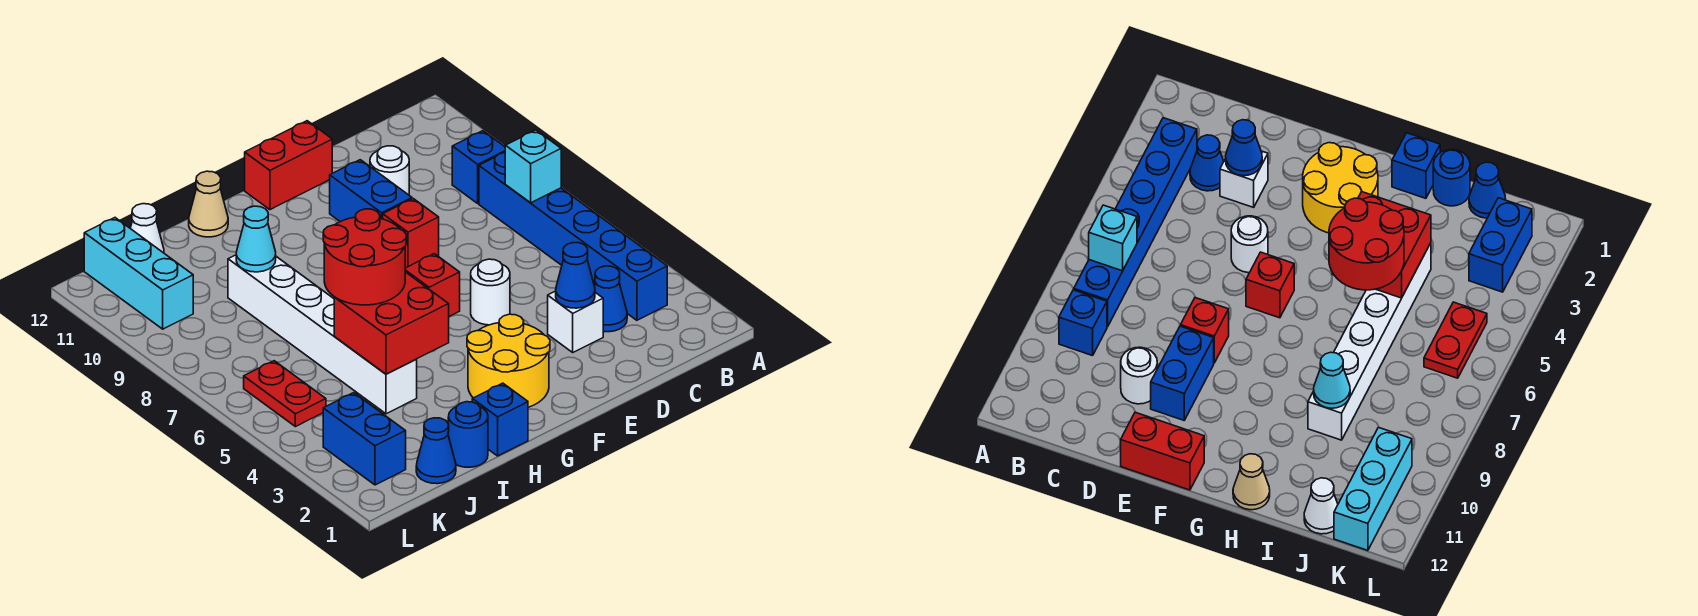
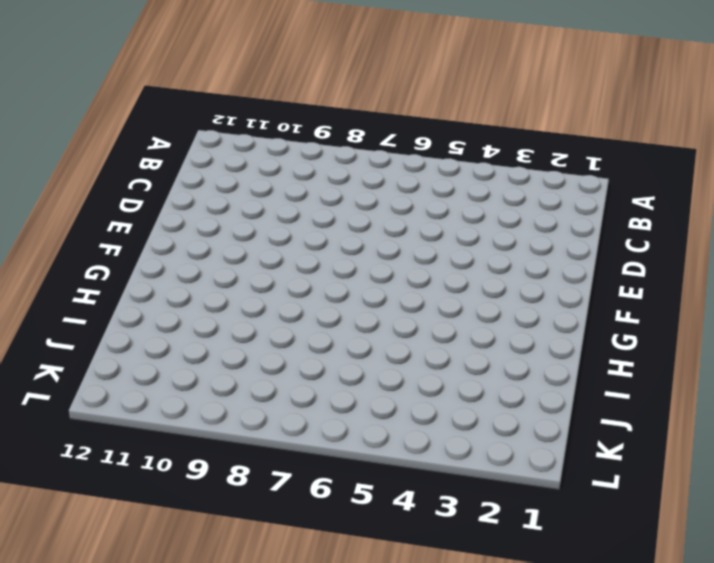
none -> blue 1x6 brick [479,153,667,320]
none -> blue 1x1 brick [452,131,505,203]
none -> blue 1x1 cone [595,266,627,332]

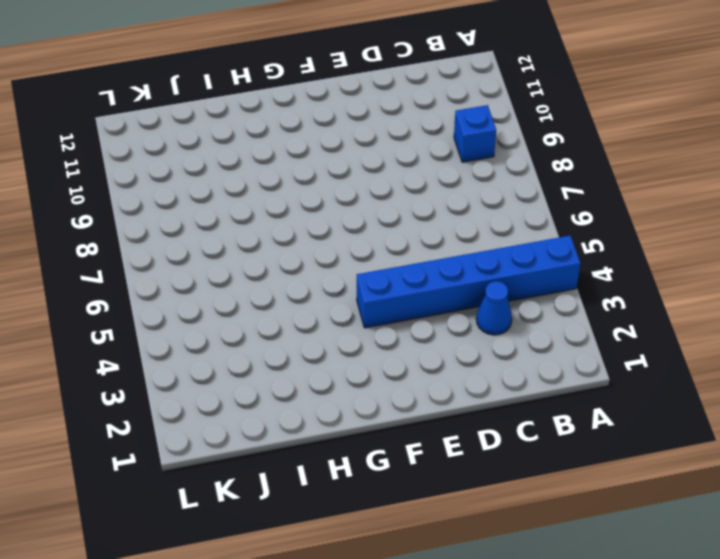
blue 1x6 brick [357,236,580,328] -> blue 1x6 brick turned to [479,153,667,320]
none -> white 1x1 brick [548,291,603,352]
none -> white 1x1 round brick [370,146,409,195]
none -> white 1x1 round brick [471,259,510,325]

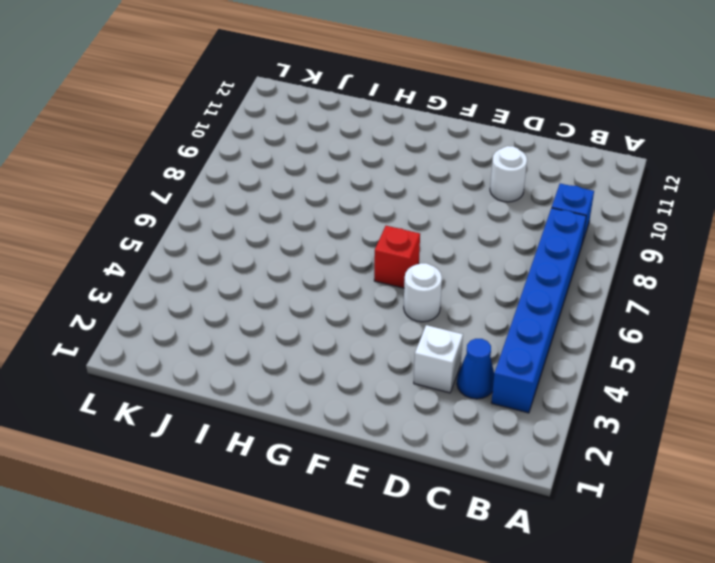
none -> red 1x1 brick [383,199,439,268]
none -> blue 1x2 brick [330,160,412,222]
none -> red 1x2 brick [245,121,332,210]

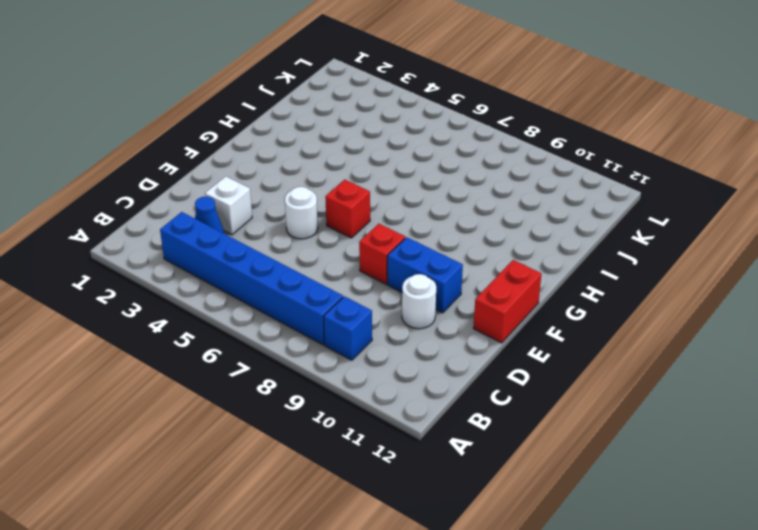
none -> yellow 2x2 round brick [467,314,550,407]
none -> blue 1x1 brick [472,383,528,456]
none -> tan 1x1 cone [189,171,228,237]

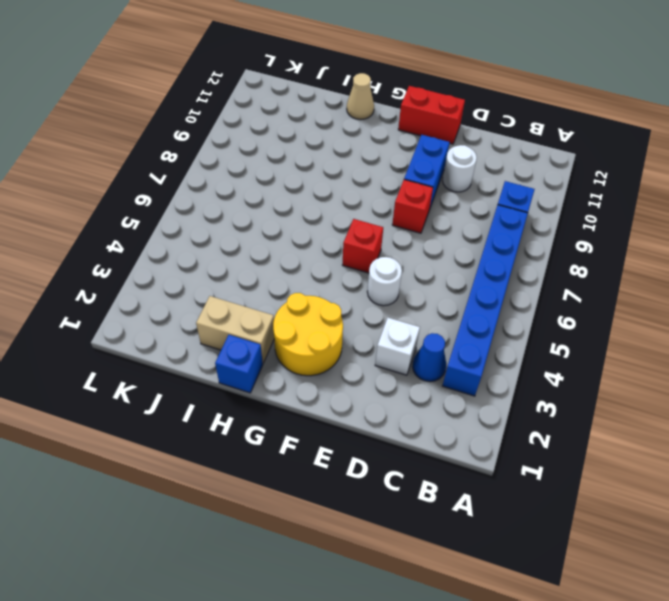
tan 1x2 brick [196,296,274,363] -> none
none -> blue 1x1 round brick [448,402,488,467]
none -> white 1x6 brick [228,255,417,414]
none -> blue 1x1 cone [416,418,456,484]

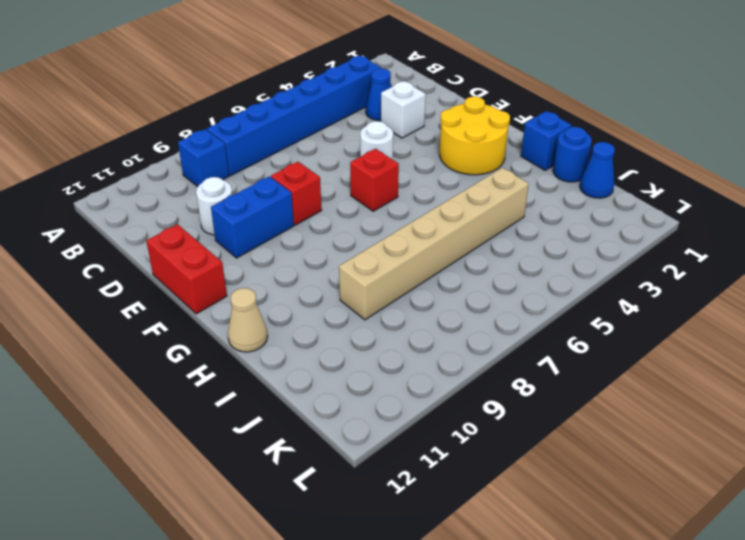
tan 1x6 brick [339,168,529,320] -> white 1x6 brick [228,255,417,414]
none -> white 1x1 cone [130,204,164,253]
none -> blue 1x2 brick [323,393,406,485]
none -> red 1x2 plate [244,361,326,427]

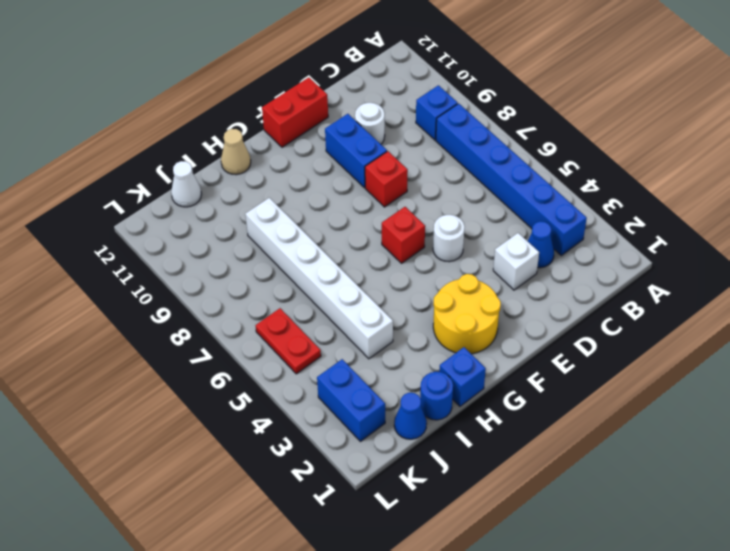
none -> cyan 1x3 brick [84,218,193,329]
none -> cyan 1x1 brick [505,130,561,203]
none -> blue 1x1 cone [556,243,595,308]

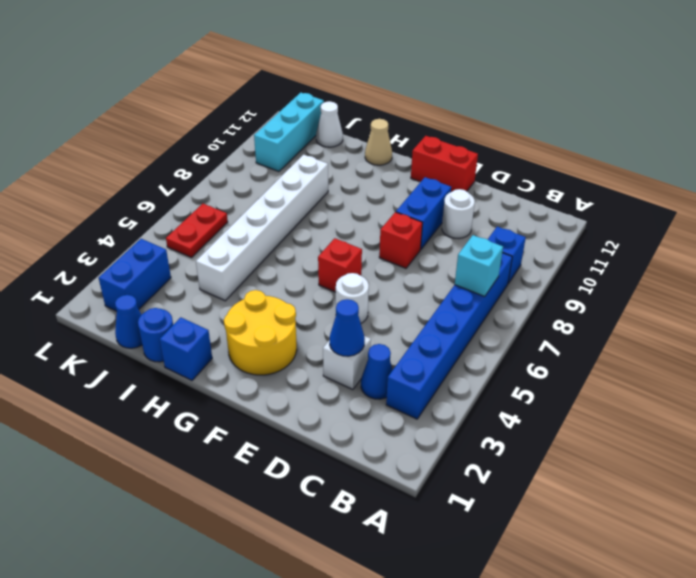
none -> red 2x2 brick [334,272,449,374]
none -> cyan 1x1 cone [236,206,276,272]
none -> red 2x2 round brick [323,209,406,305]

